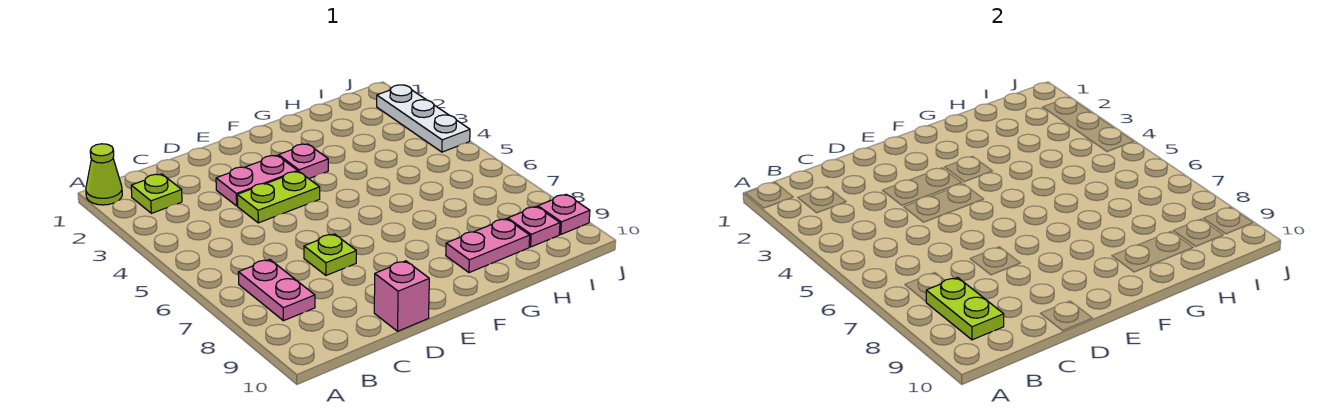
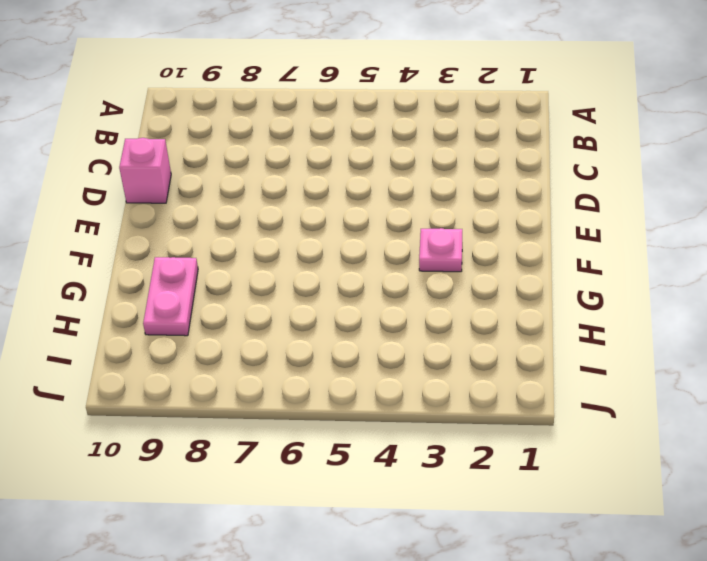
none -> lime 1x1 cone [86,144,122,205]
none -> lime 1x1 plate [131,174,182,213]
none -> pink 1x2 plate [238,259,315,321]

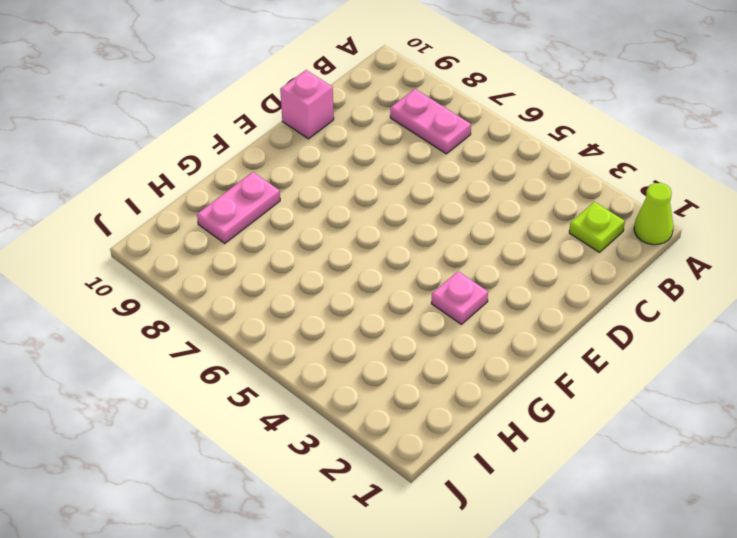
none -> pink 1x2 plate [216,155,298,206]
none -> lime 1x2 plate [237,171,320,223]
none -> lime 1x1 plate [304,234,356,275]

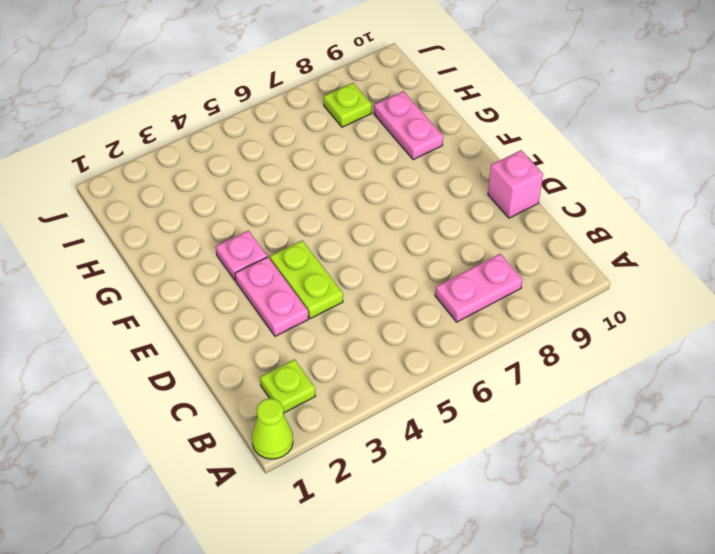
lime 1x1 plate [324,83,372,127] -> lime 1x1 plate moved to [304,234,356,275]
none -> pink 1x1 plate [508,206,560,247]
none -> white 1x3 plate [377,85,470,152]
none -> pink 1x1 plate [538,194,590,234]

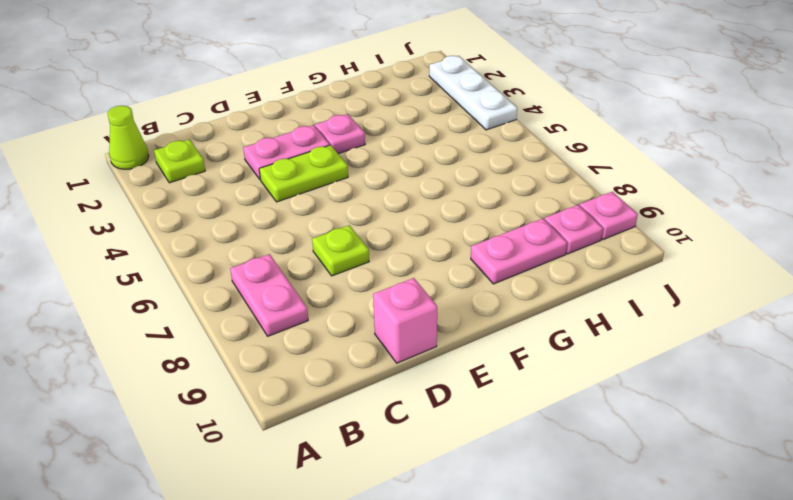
none -> lime 1x2 plate [926,277,1004,340]

